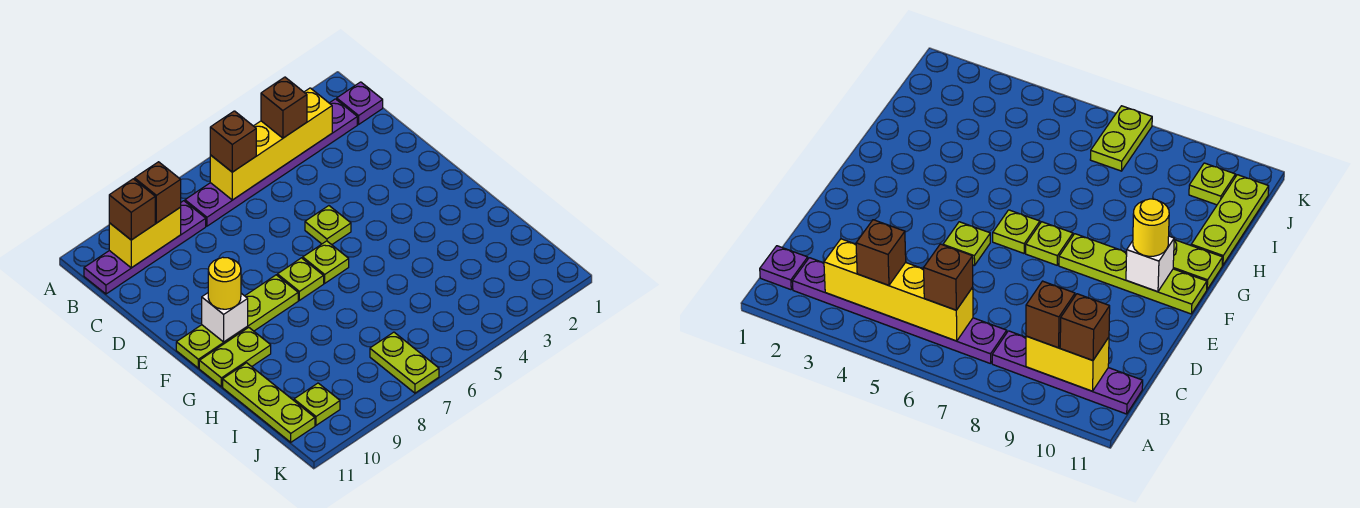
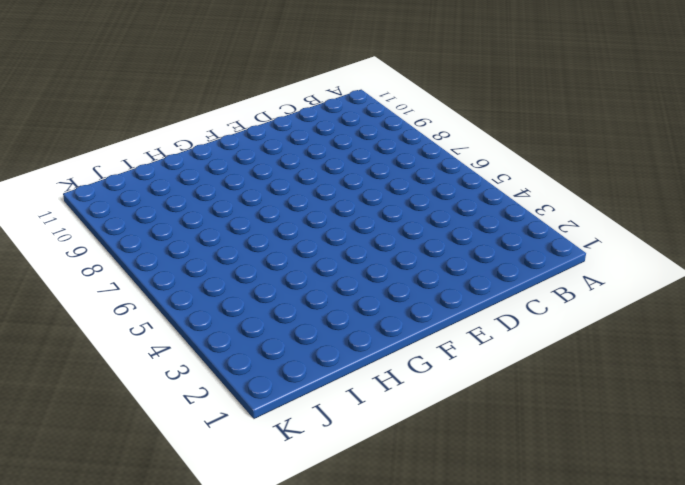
none -> purple 1x1 plate [337,82,383,124]
none -> purple 1x6 plate [185,99,357,226]
none -> purple 1x4 plate [84,201,206,294]

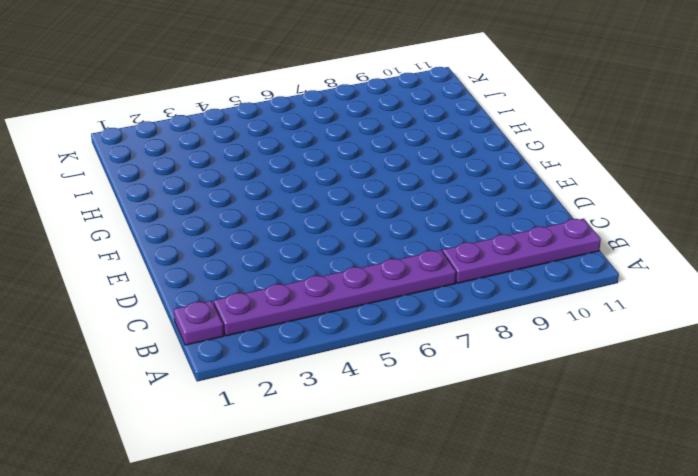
none -> lime 1x1 plate [305,206,351,245]
none -> lime 1x1 plate [303,241,349,283]
none -> lime 1x1 plate [277,258,324,300]

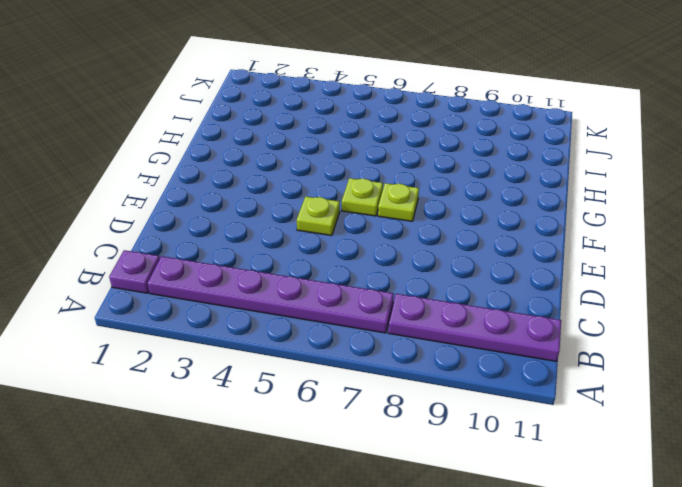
none -> lime 1x4 plate [176,275,298,368]
none -> lime 1x2 plate [199,327,271,387]
none -> lime 1x3 plate [223,363,315,442]

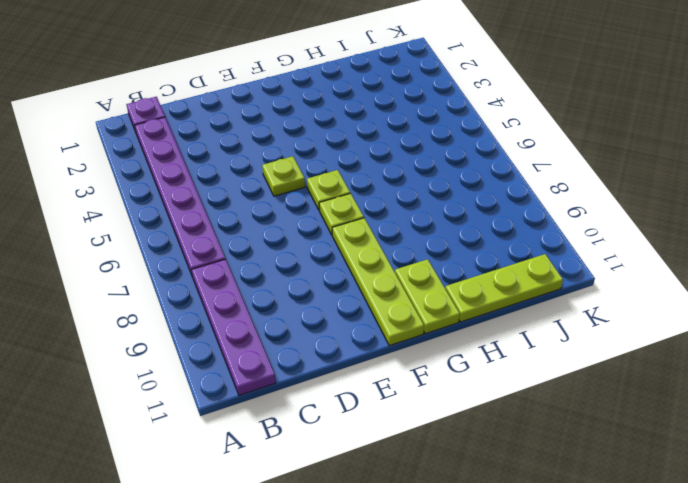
none -> lime 1x2 plate [370,332,439,393]
none -> lime 1x1 plate [294,383,340,425]
none -> yellow 1x4 brick [210,88,332,200]

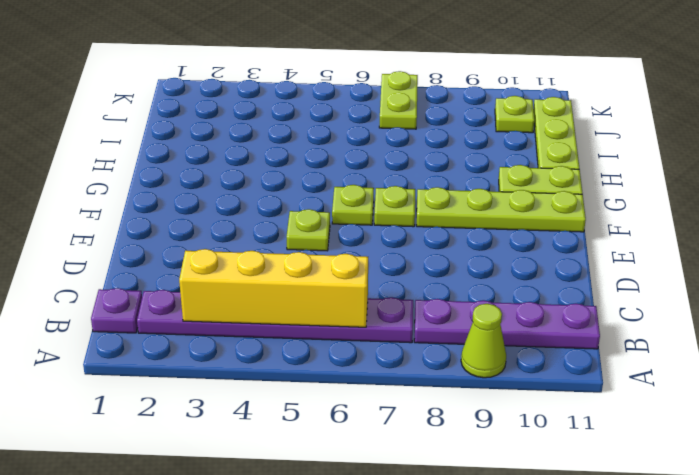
lime 1x1 cone [461,304,506,378] -> none
none -> yellow 1x2 brick [109,208,181,268]
none -> white 1x1 brick [202,293,248,342]
none -> brown 1x1 brick [261,77,307,138]

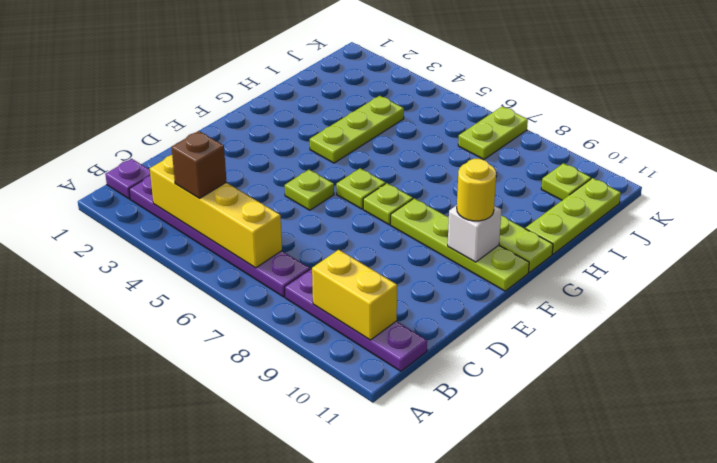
lime 1x3 plate [310,96,404,163] -> none
none -> brown 1x1 brick [210,111,256,172]
none -> brown 1x1 brick [134,162,181,223]
none -> brown 1x1 brick [109,179,155,240]

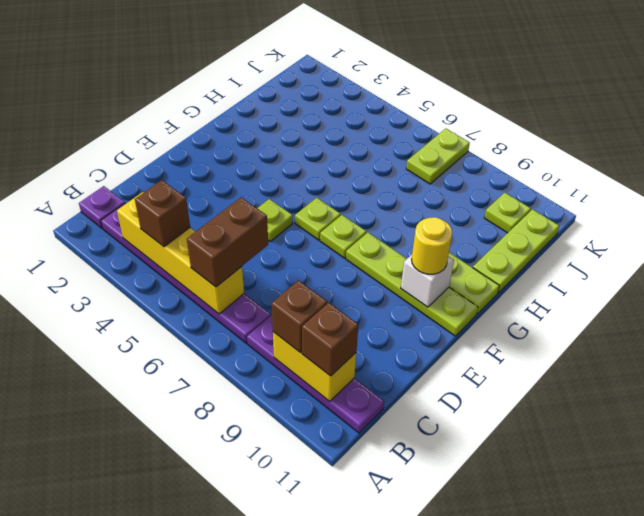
brown 1x2 brick [187,197,268,287] -> brown 1x1 brick [210,111,256,172]

